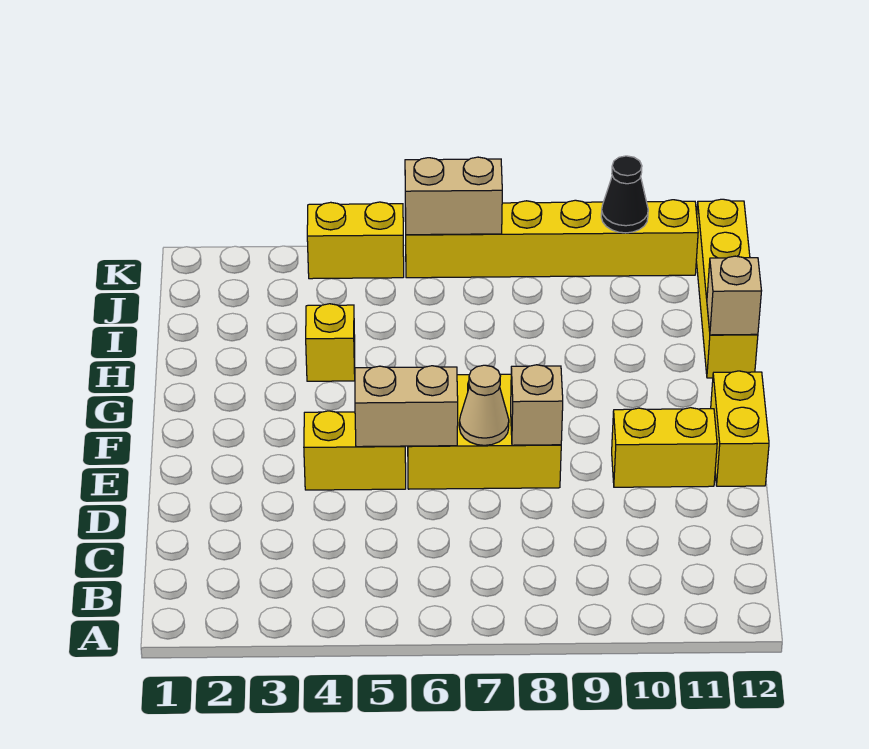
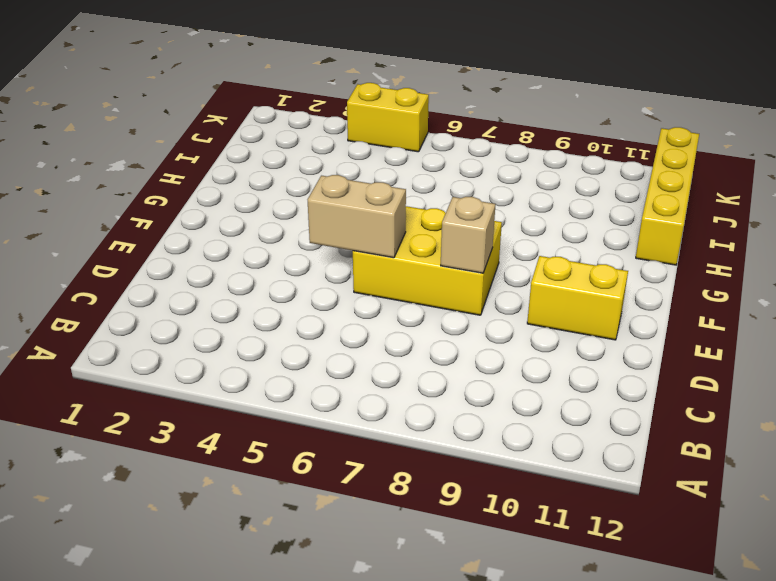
none -> yellow 1x2 brick [304,411,406,490]
none -> yellow 1x2 brick [711,371,769,486]
none -> yellow 1x1 brick [306,304,355,381]

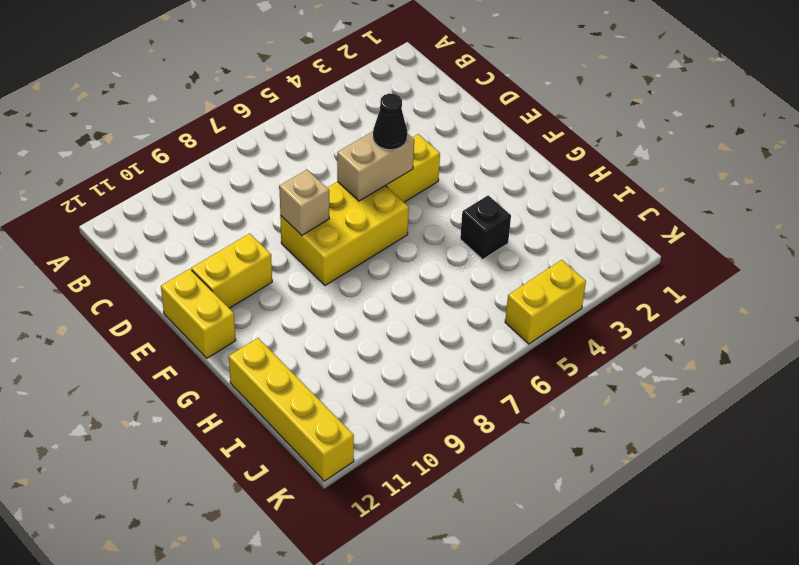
black 1x1 cone [373,93,407,150] -> black 1x1 cone moved to [601,156,648,233]
black 1x1 brick [460,195,511,259] -> yellow 1x1 brick [306,304,355,381]
none -> yellow 1x6 brick [405,200,698,278]
none -> tan 1x1 cone [459,365,509,445]
none -> tan 1x1 brick [707,256,762,335]

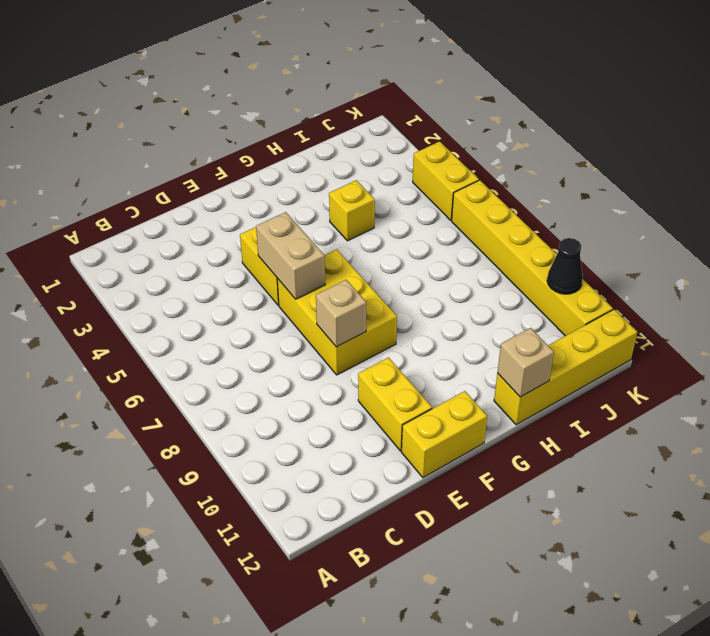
none -> tan 1x1 cone [459,365,509,445]
none -> tan 1x2 brick [405,157,502,235]

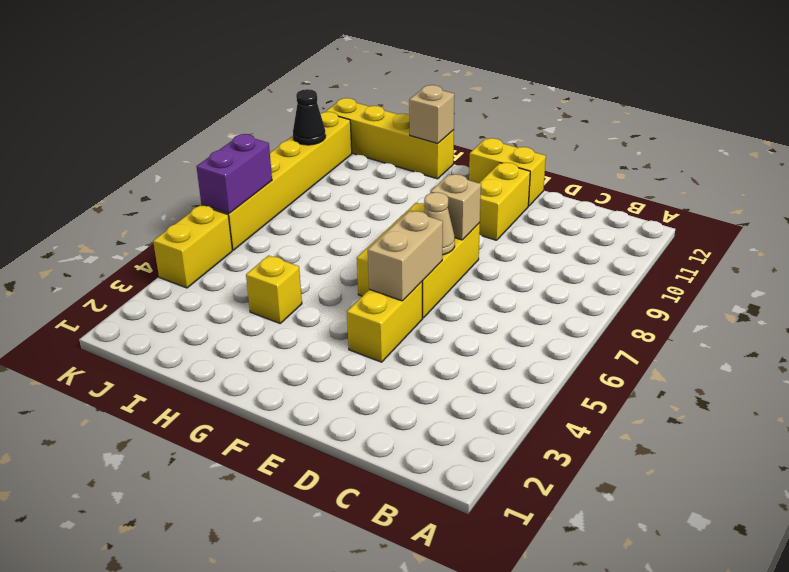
purple 1x2 brick [196,134,272,213] -> tan 1x2 brick [405,157,502,235]

